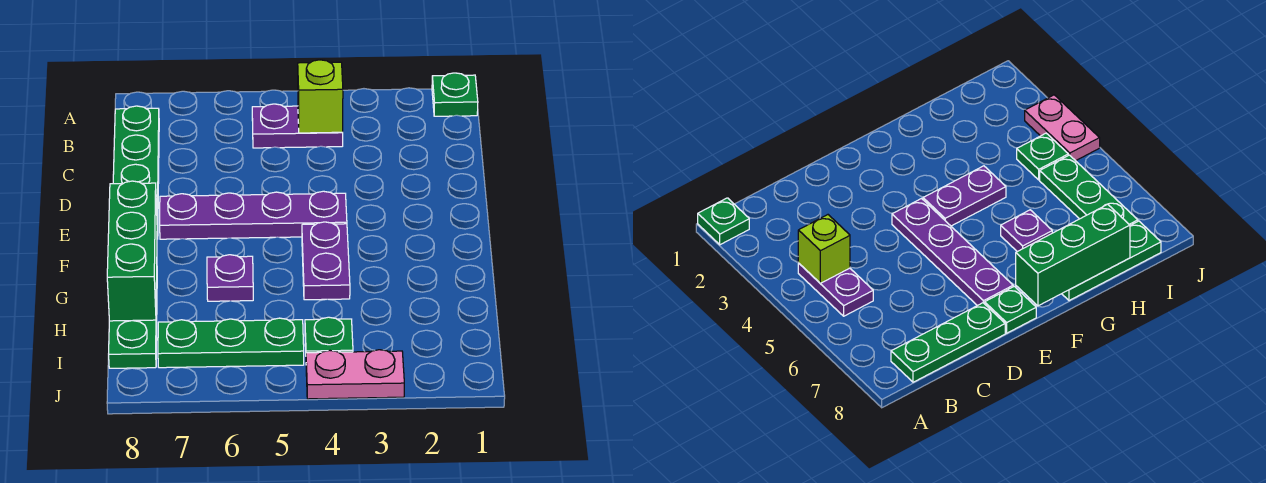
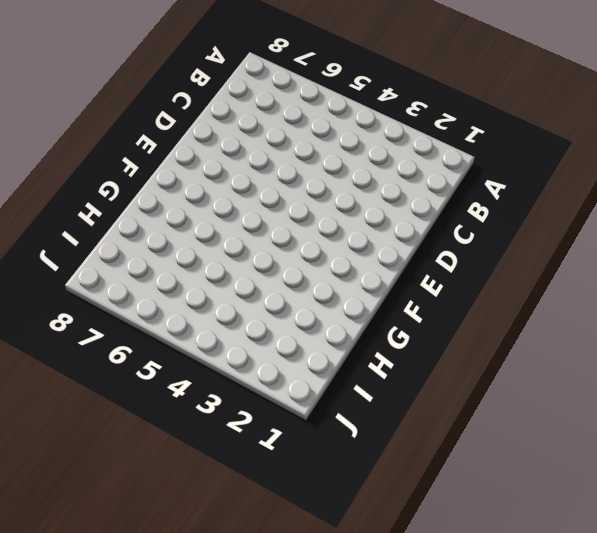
none -> green 1x1 plate [432,73,478,116]
none -> purple 1x2 plate [252,104,343,148]
none -> green 1x3 plate [113,106,159,196]

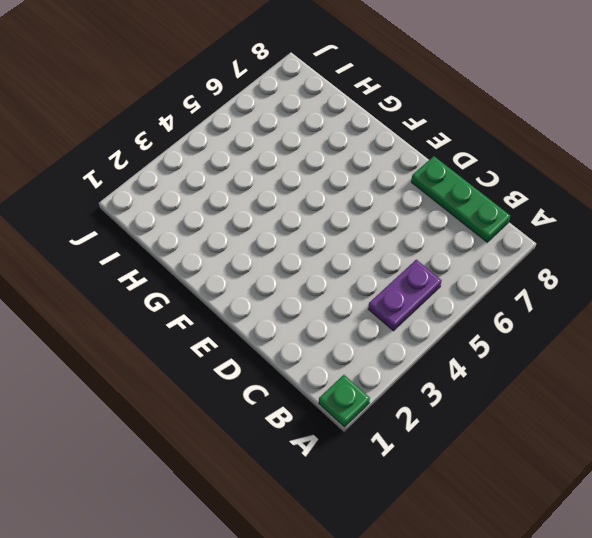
none -> purple 1x4 plate [160,191,347,239]
none -> green 1x1 plate [985,286,1036,333]
none -> purple 1x2 plate [302,222,350,300]

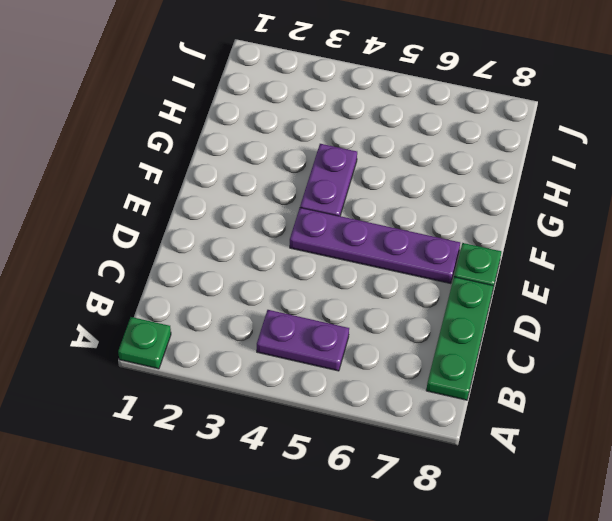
none -> purple 1x1 plate [207,255,253,301]
none -> green 1x3 plate [109,283,157,368]
none -> green 1x1 plate [305,317,353,353]

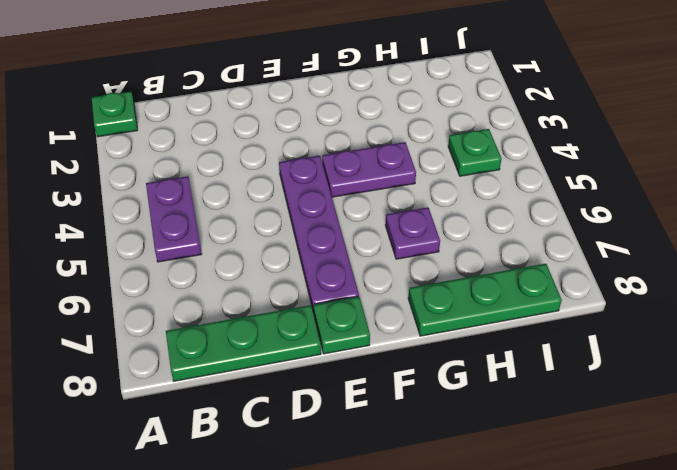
none -> green 1x3 plate [158,318,304,368]
none -> pink 1x2 plate [306,350,404,399]
none -> lime 1x1 brick [298,60,343,133]

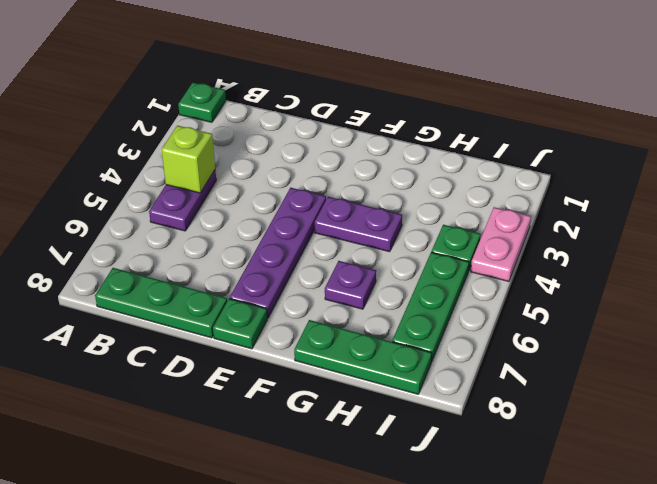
none -> green 1x3 brick [107,181,157,321]

